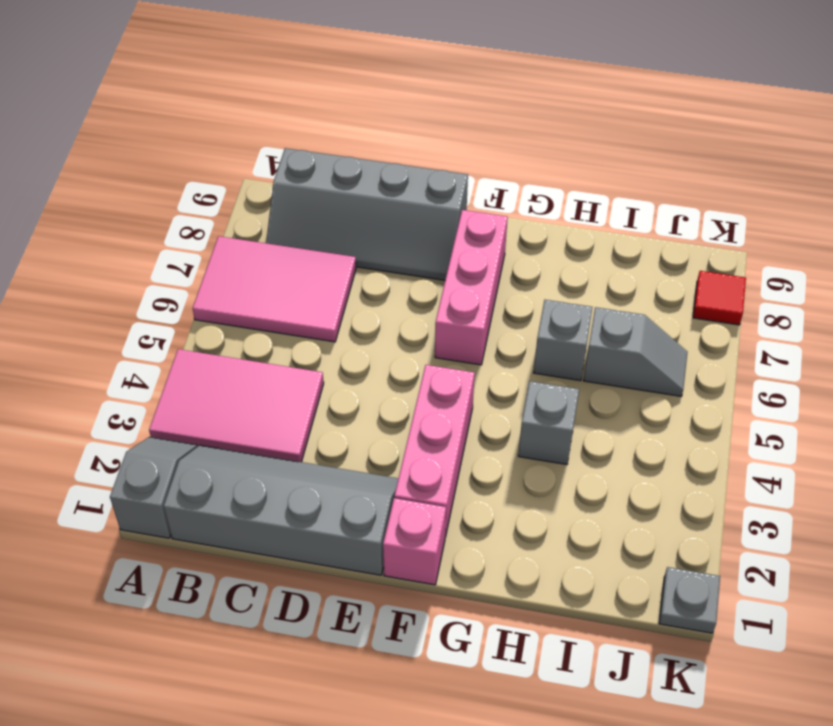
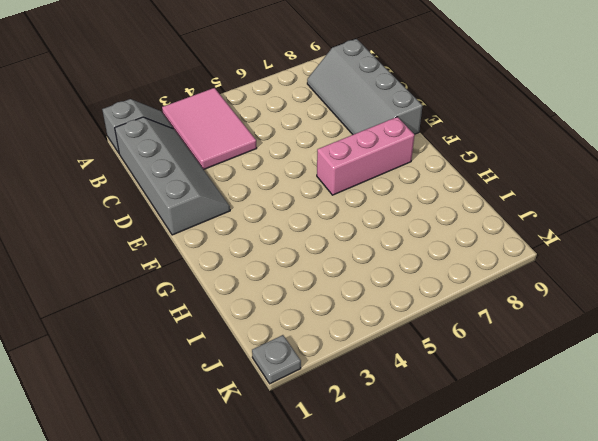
none -> pink 2x3 tile [193,236,356,342]
none -> pink 1x1 brick [383,498,446,585]
none -> pink 1x3 brick [394,365,475,537]

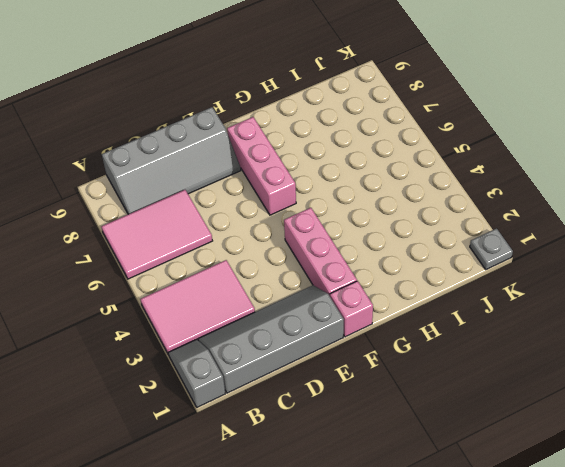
none -> grey 1x1 brick [518,381,579,465]
none -> grey 1x1 brick [534,300,592,381]
none -> grey 1x2 slope [583,307,688,396]

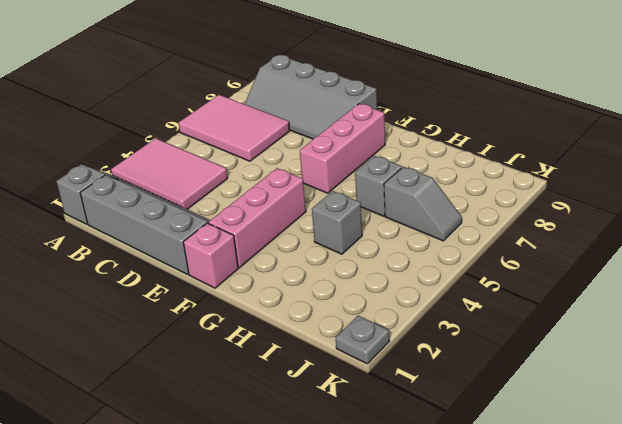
none -> red 1x1 tile [693,271,746,325]

